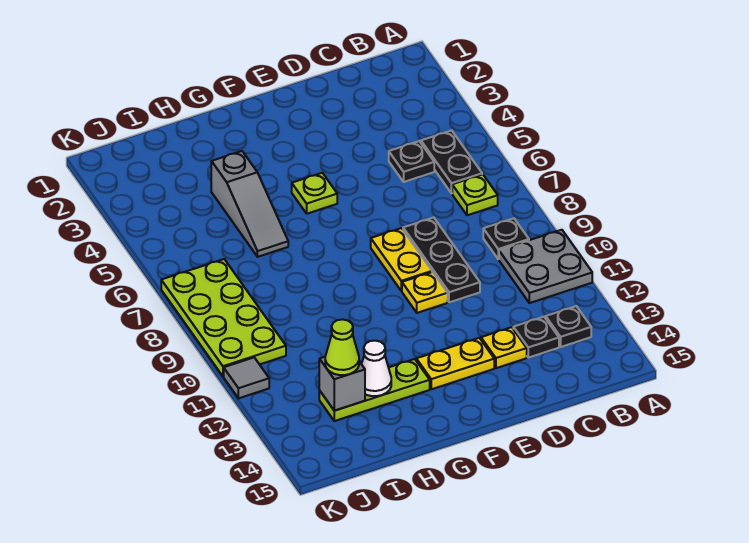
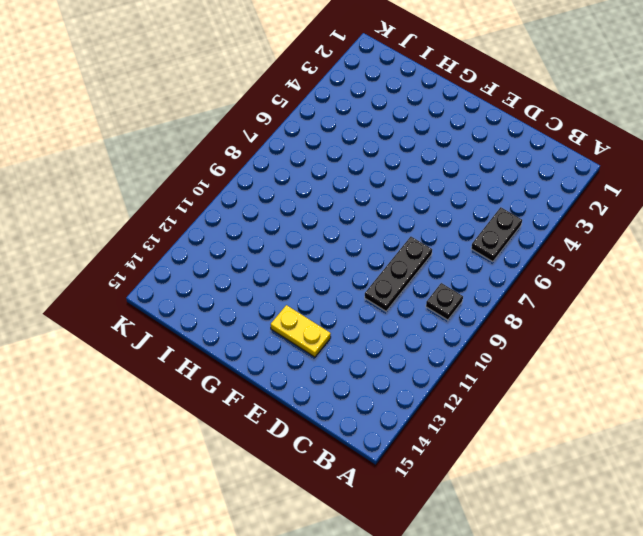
none -> grey 2x2 plate [499,230,592,303]
none -> lime 1x1 plate [452,174,498,215]
none -> black 1x1 plate [546,306,591,347]

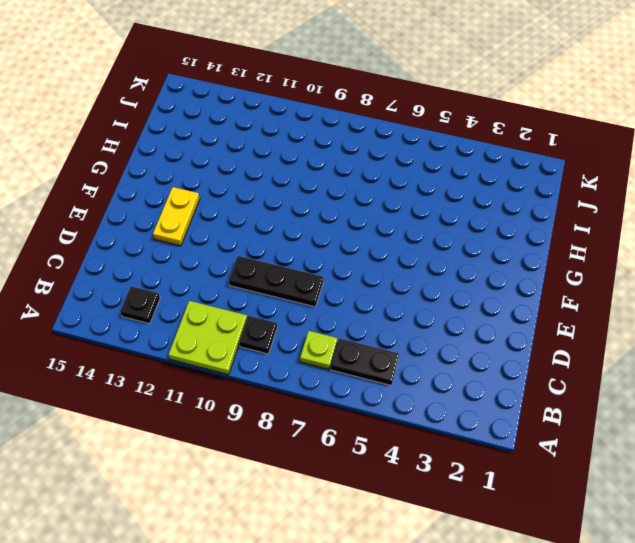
lime 2x2 plate [169,301,247,375] -> grey 2x2 plate [499,230,592,303]
none -> black 1x1 plate [389,141,434,182]
none -> black 1x1 plate [513,317,559,358]
none -> yellow 1x1 plate [481,327,527,368]

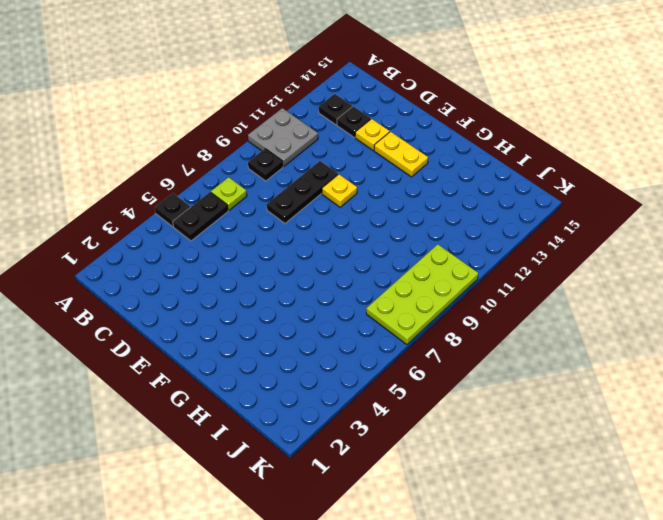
black 1x1 plate [155,193,190,227] -> black 1x1 plate moved to [389,141,434,182]
none -> yellow 1x2 plate [371,228,432,291]
none -> lime 1x1 plate [292,173,337,214]
none -> lime 1x3 plate [319,359,430,421]

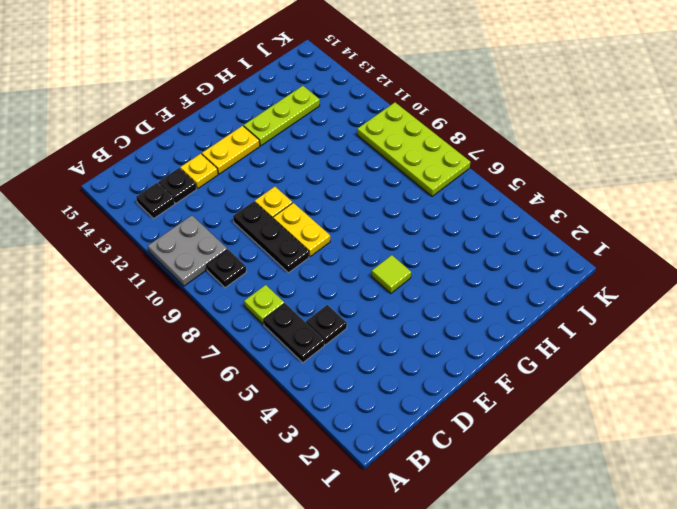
lime 1x1 tile [372,255,411,294] -> lime 1x1 plate [292,173,337,214]
none -> grey 1x3 slope [211,151,288,257]
none -> grey 1x1 tile [224,358,269,398]
none -> white 1x1 cone [362,341,391,396]

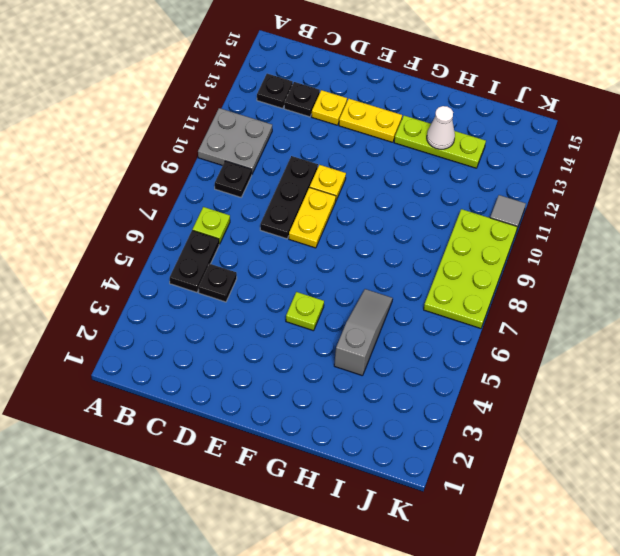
none -> grey 1x1 brick [319,357,365,411]
none -> lime 1x1 cone [325,320,359,375]

